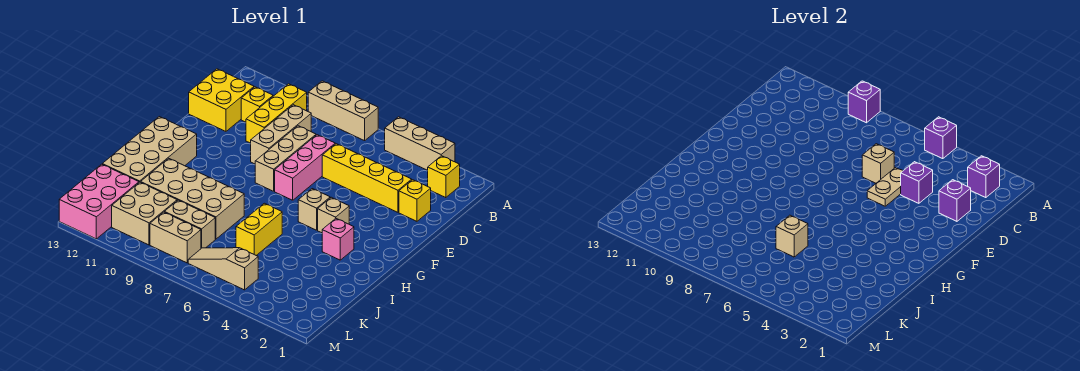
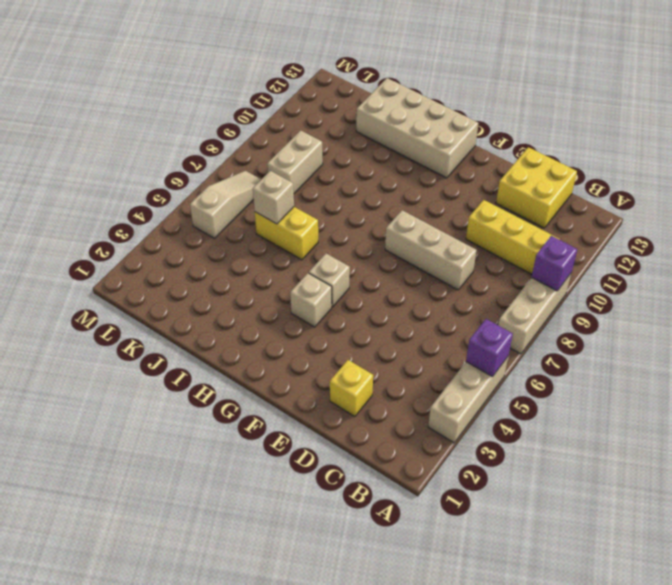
none -> yellow 1x1 brick [428,156,460,198]
none -> tan 1x3 brick [251,105,311,164]
none -> yellow 1x1 brick [241,87,273,122]
none -> yellow 1x4 brick [322,144,412,212]

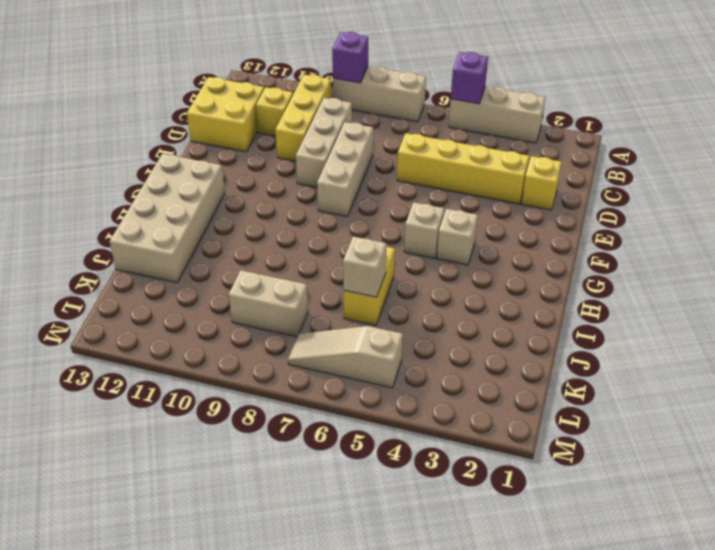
none -> yellow 1x1 brick [428,156,460,198]
none -> pink 1x3 brick [275,135,335,200]
none -> pink 1x1 brick [322,219,354,260]
none -> tan 2x4 brick [141,158,244,239]

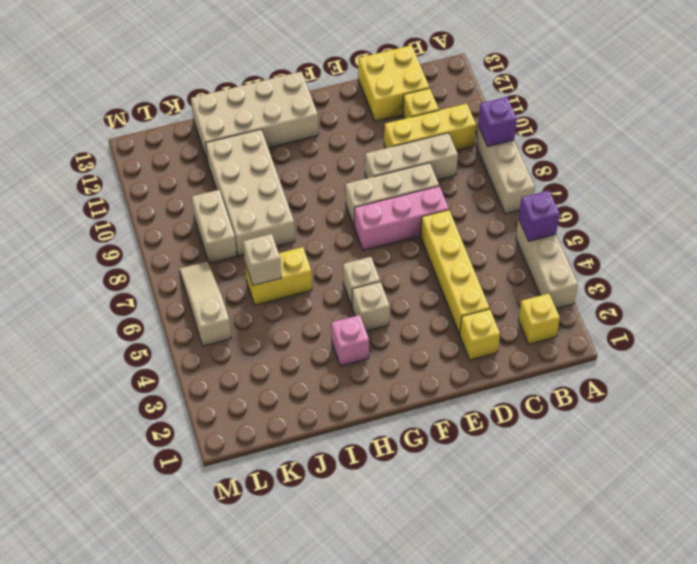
none -> tan 2x2 brick [112,182,177,245]
none -> pink 2x3 brick [59,164,139,239]
none -> tan 1x2 brick [150,212,201,263]
none -> purple 1x1 brick [968,156,1000,198]

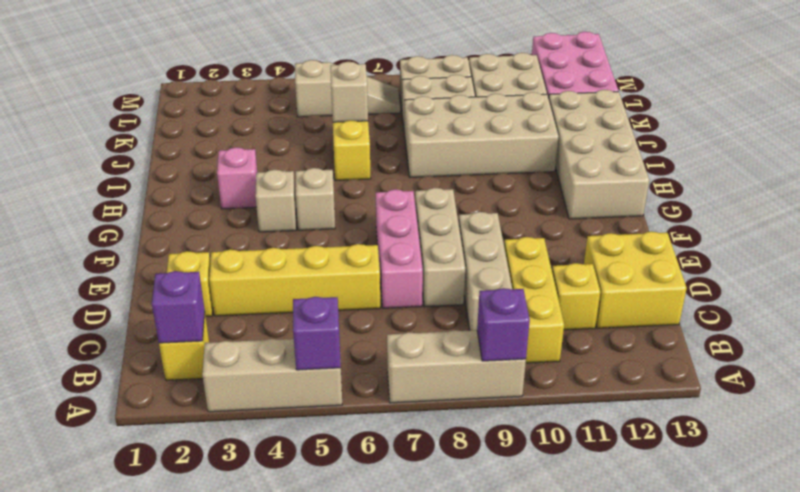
none -> purple 1x1 brick [939,180,971,221]
none -> purple 1x1 brick [901,162,933,203]
none -> tan 1x2 plate [867,168,903,206]
none -> tan 1x1 brick [862,144,894,183]

